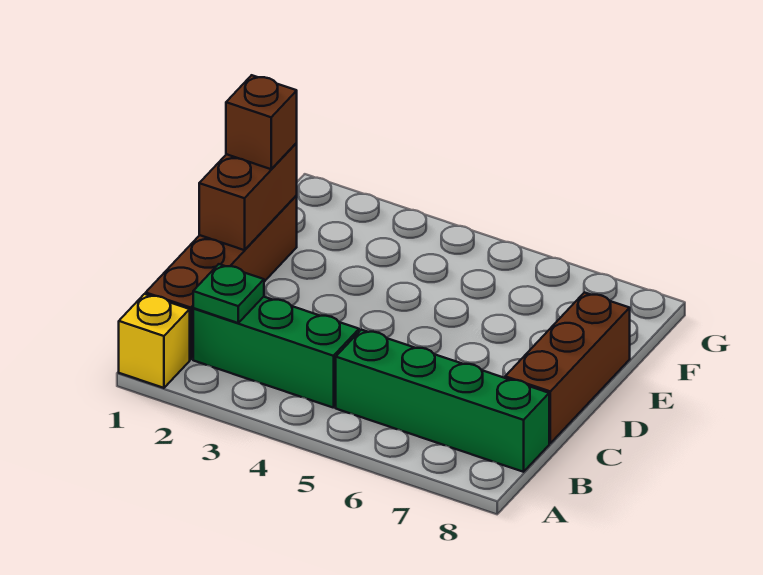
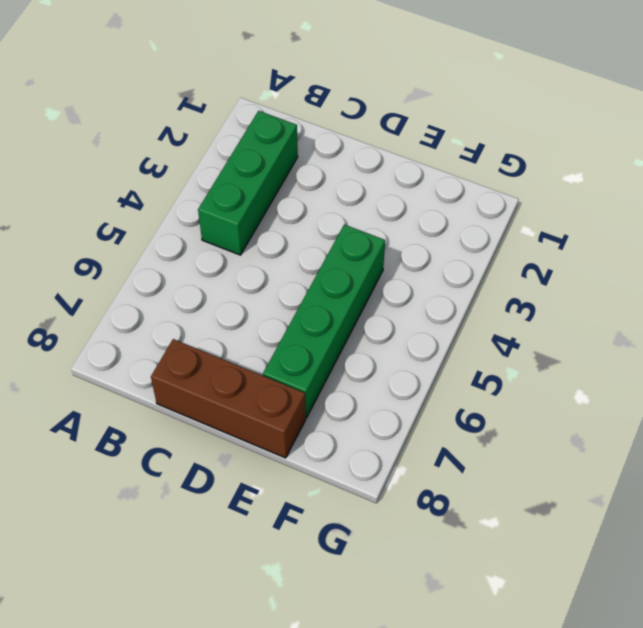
green 1x4 brick [263,225,385,418] -> green 1x4 brick moved to [336,330,549,472]
none -> yellow 1x1 brick [119,294,190,388]
none -> brown 1x4 brick [146,196,297,360]

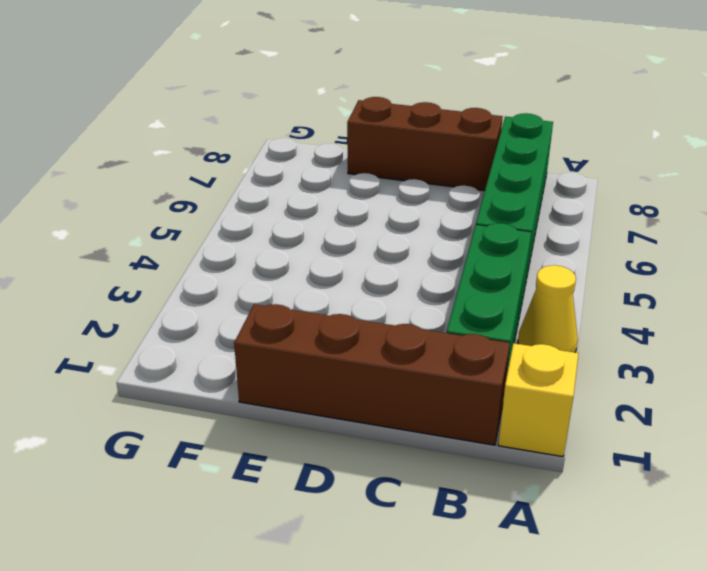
yellow 1x1 cone [518,265,578,352] -> none
none -> green 1x1 plate [193,264,264,323]
none -> brown 1x2 brick [199,143,297,250]

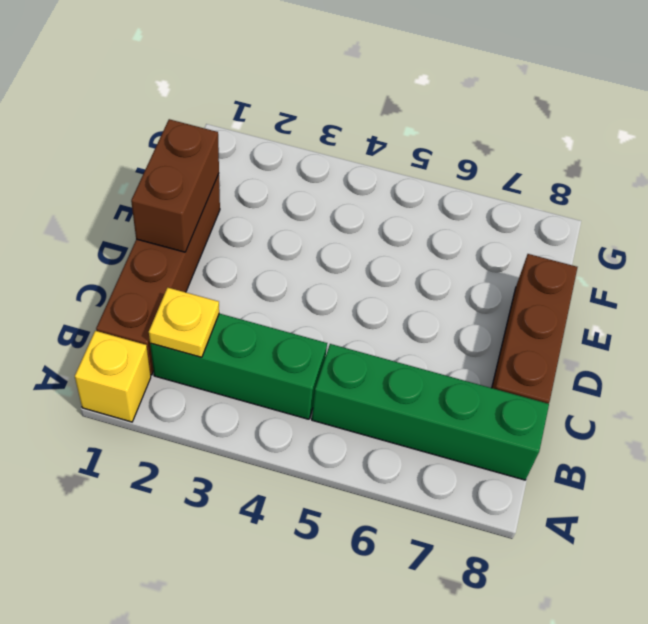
yellow 1x1 plate [149,288,219,357] -> green 1x1 plate [193,264,264,323]
none -> brown 1x1 brick [226,75,297,169]

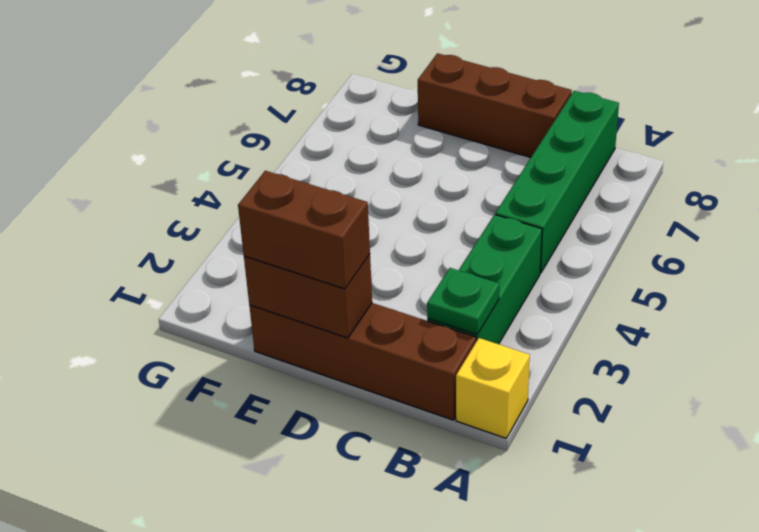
brown 1x2 brick [238,171,370,289] -> brown 1x1 brick [226,75,297,169]

